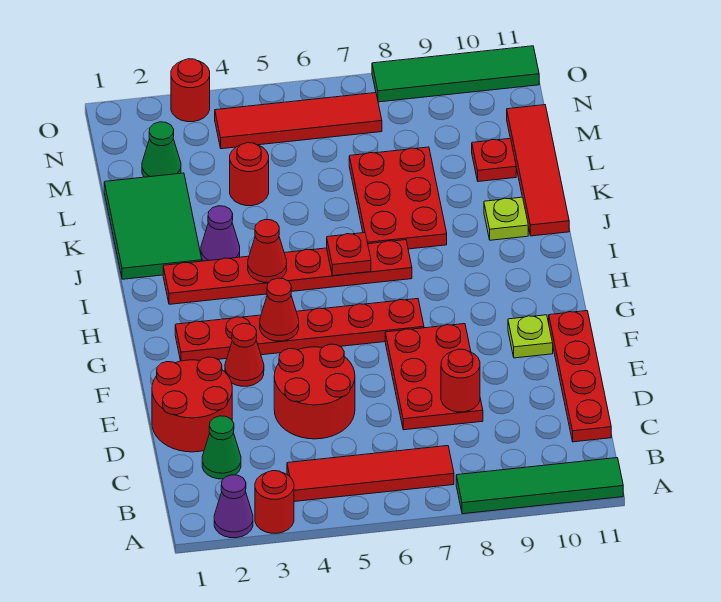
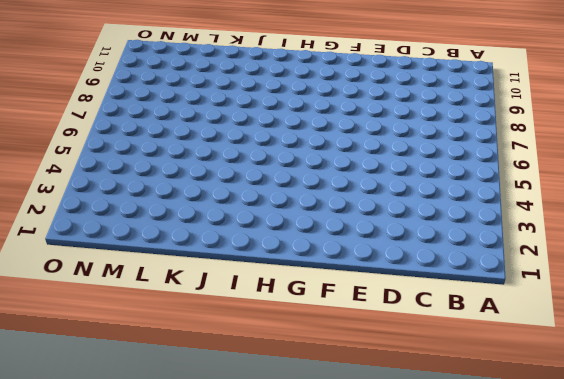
none -> purple 1x1 cone [214,475,253,538]
none -> red 1x1 round brick [255,471,294,533]
none -> green 1x4 tile [456,458,623,514]

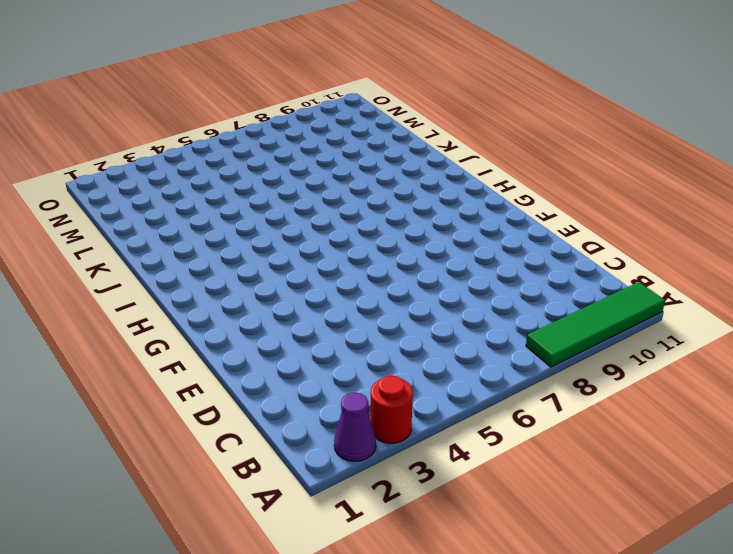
none -> red 1x4 tile [287,446,454,502]
none -> green 1x1 cone [202,416,241,479]
none -> red 1x4 plate [549,311,611,442]

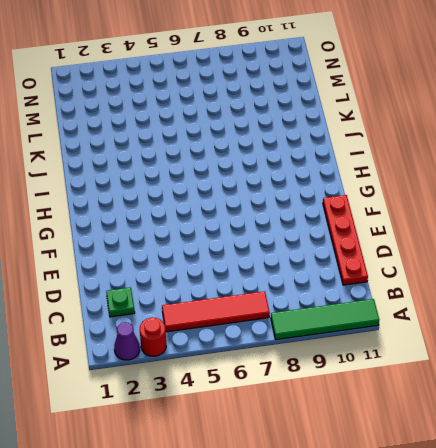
green 1x1 plate [106,287,135,317] -> green 1x1 cone [202,416,241,479]
none -> red 2x2 round brick [152,357,232,452]
none -> red 2x2 round brick [274,344,355,439]
none -> red 2x3 plate [385,324,483,430]

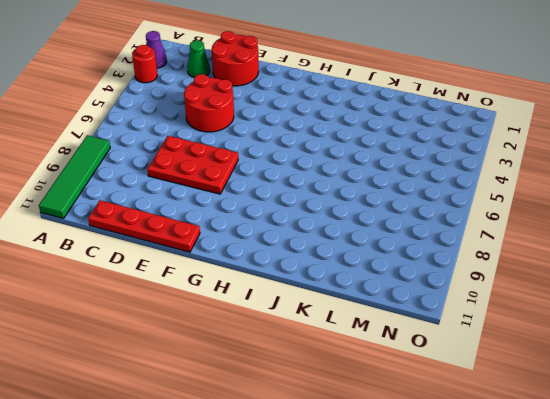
none -> red 1x4 tile [287,446,454,502]
none -> red 1x1 cone [225,323,264,386]
none -> lime 1x1 plate [508,315,553,358]

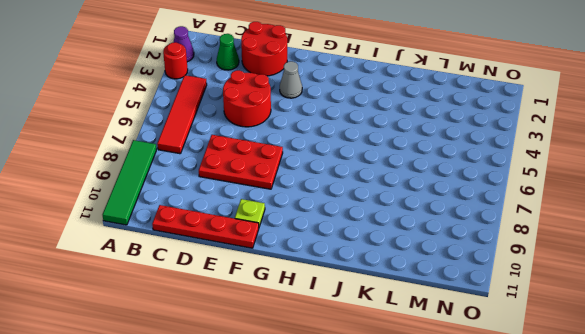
grey 1x1 cone [280,61,302,98] -> red 1x1 cone [225,323,264,386]
none -> red 1x6 plate [175,299,424,361]
none -> red 1x6 plate [163,240,412,304]
none -> green 2x3 tile [104,173,202,279]

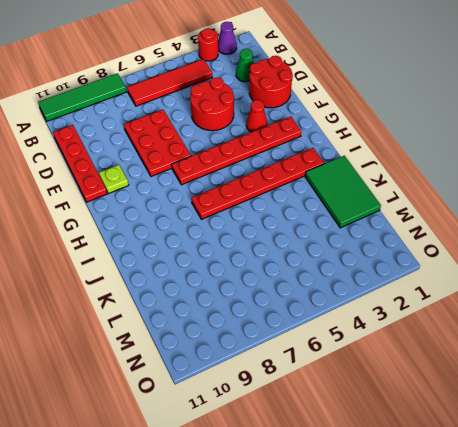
none -> purple 1x1 cone [201,206,240,261]
none -> red 2x3 plate [349,147,447,249]
none -> lime 1x1 plate [484,197,528,240]

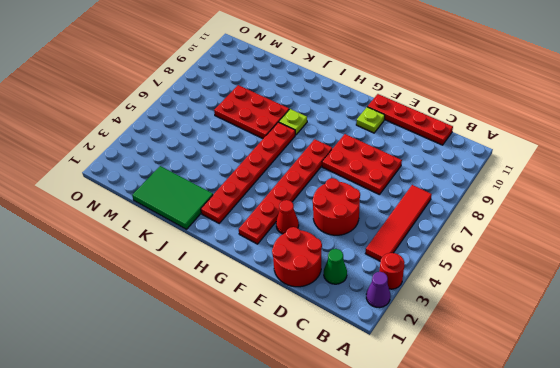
lime 1x1 plate [279,109,307,135] -> lime 1x1 plate moved to [484,197,528,240]
none -> green 1x4 tile [456,458,623,514]
none -> purple 1x1 cone [201,206,240,261]
none -> red 1x4 tile [507,105,569,236]

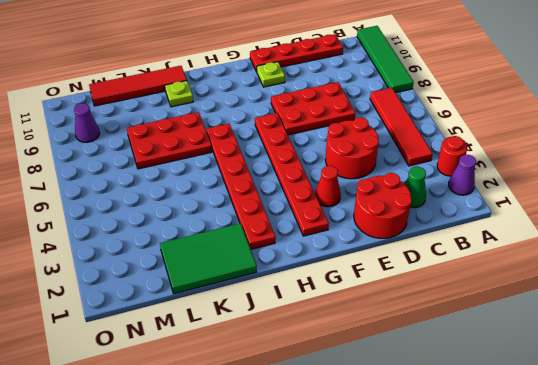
purple 1x1 cone [74,103,100,142] -> purple 1x1 cone moved to [201,206,240,261]
none -> red 1x1 round brick [230,143,269,206]
none -> red 1x1 plate [472,138,516,182]
none -> green 1x1 cone [142,122,181,177]

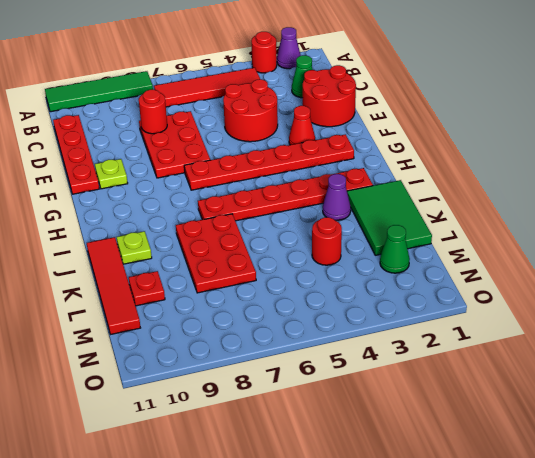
none -> red 1x4 tile [215,93,382,149]
none -> red 1x1 round brick [171,59,210,122]
none -> green 1x4 tile [372,46,539,102]

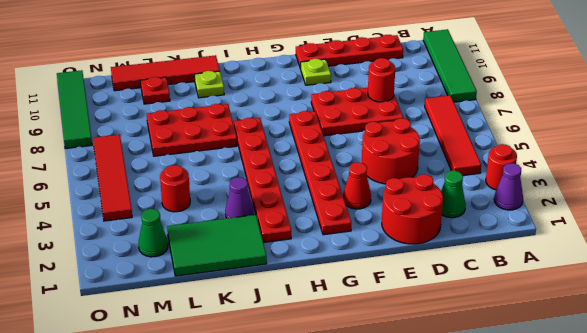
none -> red 1x1 round brick [171,59,210,122]
none -> red 1x1 cone [260,278,299,341]
none -> red 1x1 cone [248,219,287,282]

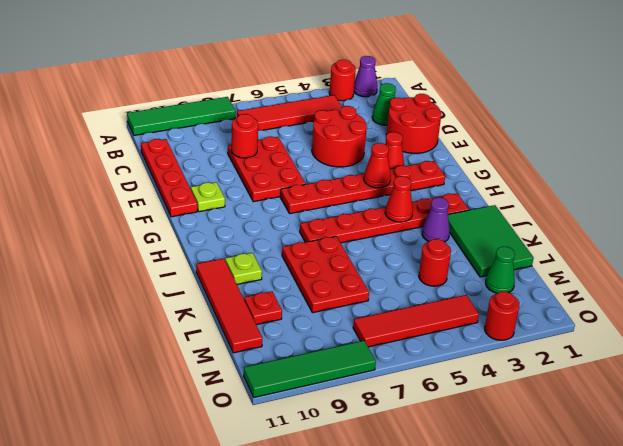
none -> red 1x1 plate [327,233,371,276]

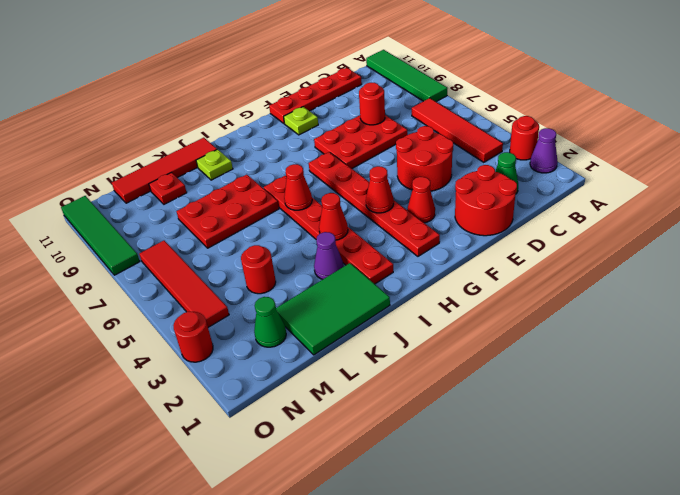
red 1x1 cone [284,164,312,210] -> red 1x1 plate [327,233,371,276]

